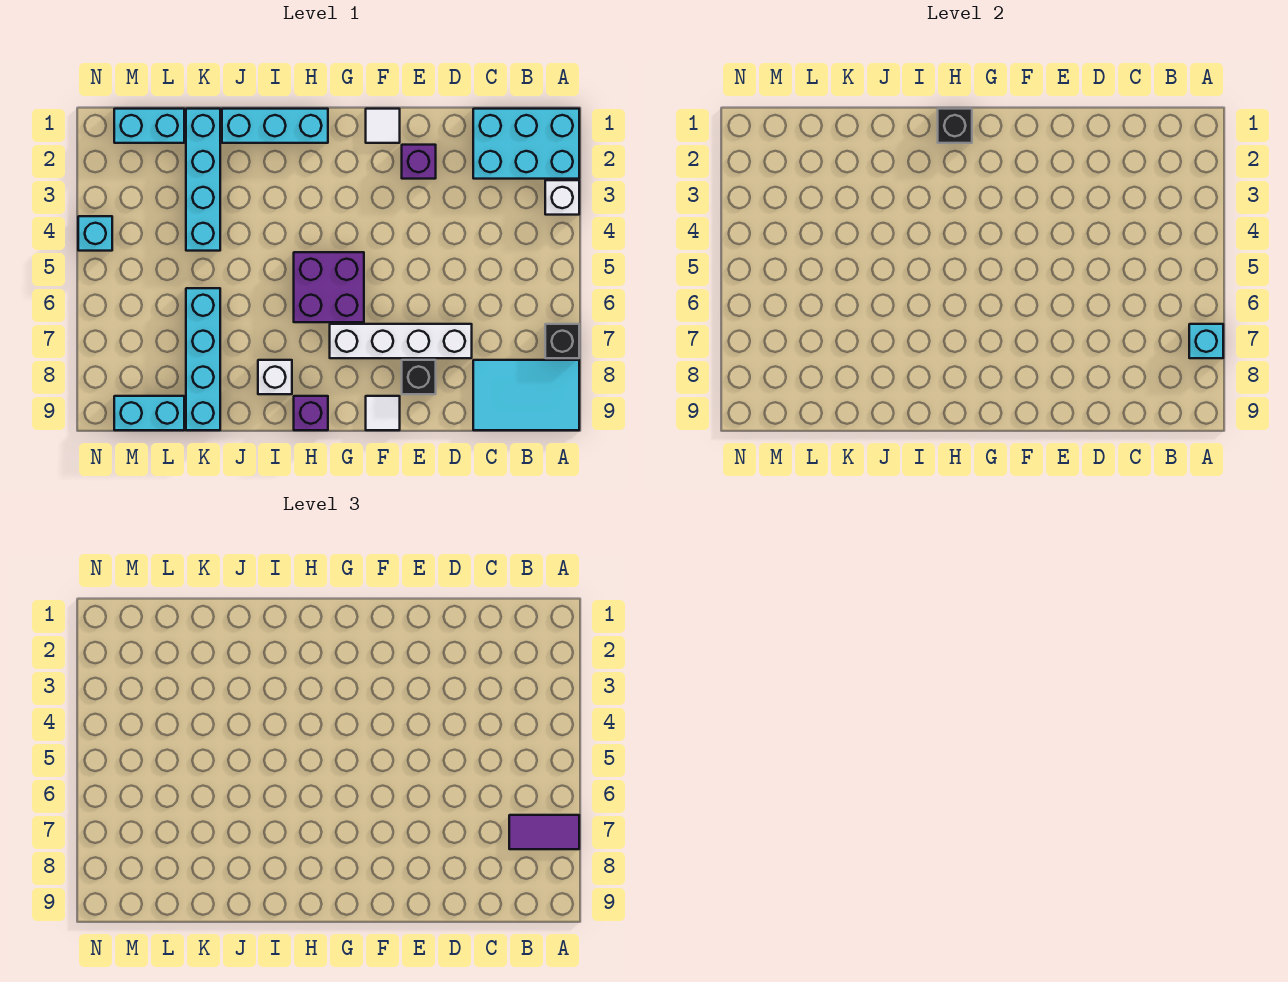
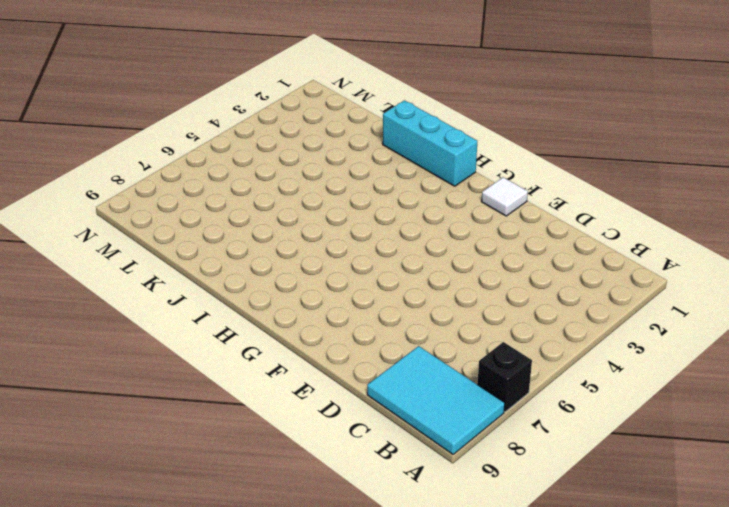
none -> cyan 2x3 brick [473,109,579,179]
none -> white 1x1 brick [545,180,579,215]
none -> white 1x4 brick [330,324,472,358]

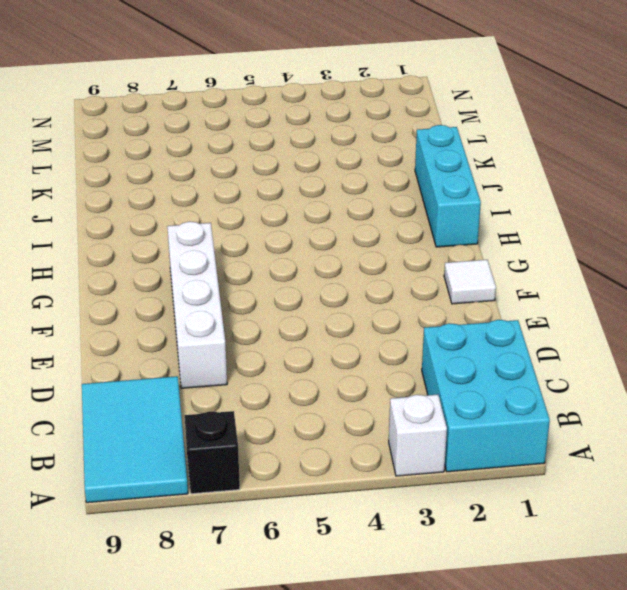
none -> purple 1x1 brick [402,145,436,179]
none -> black 1x1 brick [402,360,436,394]
none -> white 1x1 tile [366,396,400,430]

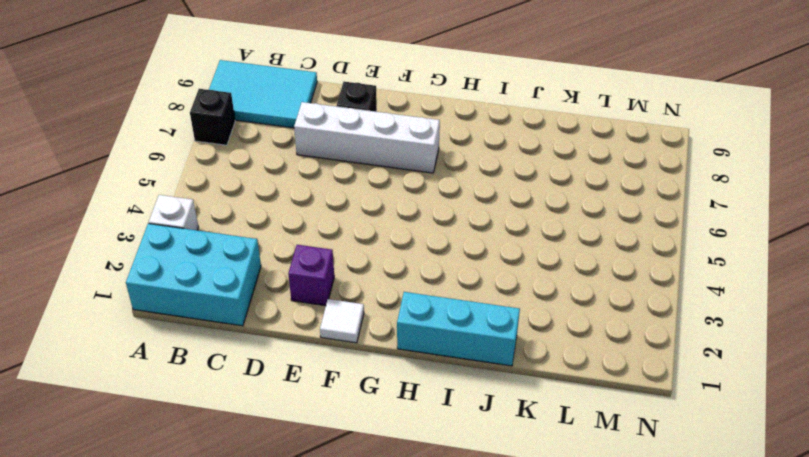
none -> white 1x1 tile [366,396,400,430]
none -> purple 2x2 brick [294,252,364,322]
none -> purple 1x1 brick [294,396,328,430]

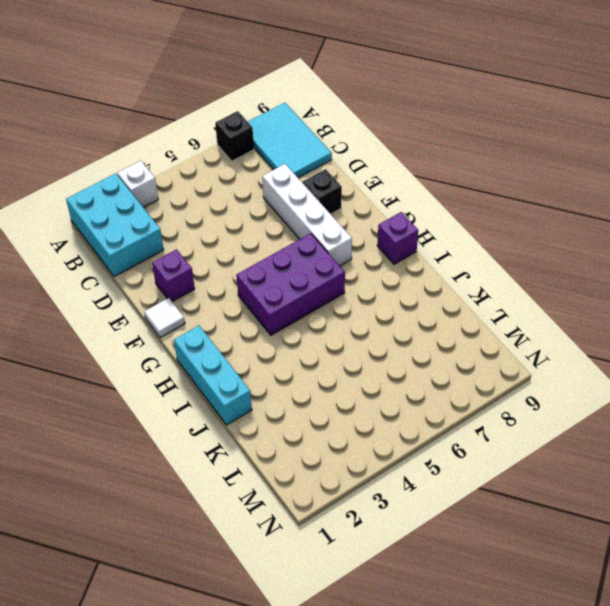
purple 2x3 brick [236,233,345,335] -> purple 2x2 brick [294,252,364,322]
none -> white 1x1 tile [366,396,400,430]
none -> white 1x1 brick [258,360,292,394]
none -> cyan 1x4 brick [186,109,220,251]

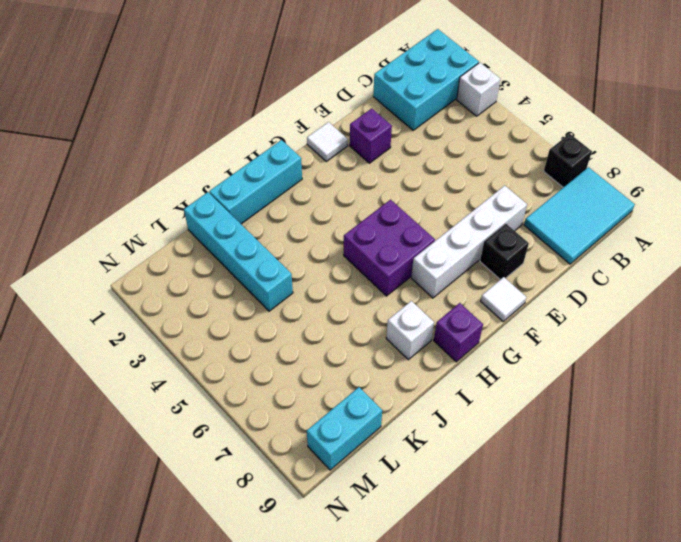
none -> cyan 1x4 brick [186,288,220,430]
none -> cyan 1x2 brick [114,109,184,143]
none -> cyan 1x1 brick [78,216,112,251]

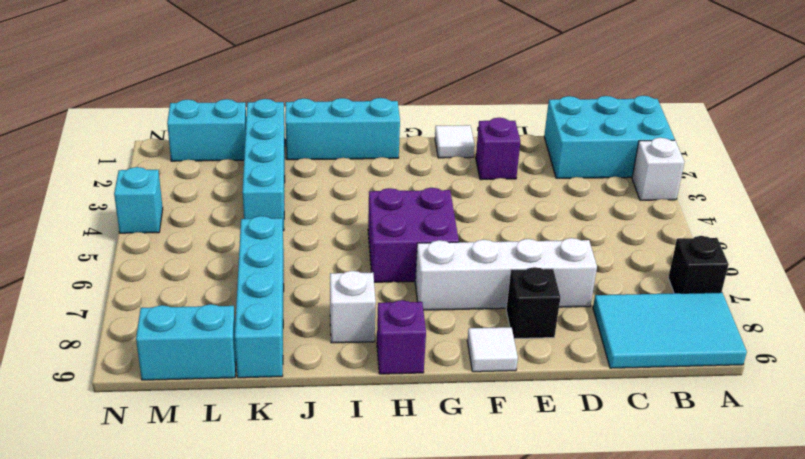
none -> cyan 1x1 brick [1189,324,1223,358]
none -> black 1x1 brick [938,109,972,143]
none -> purple 1x2 tile [509,815,579,849]

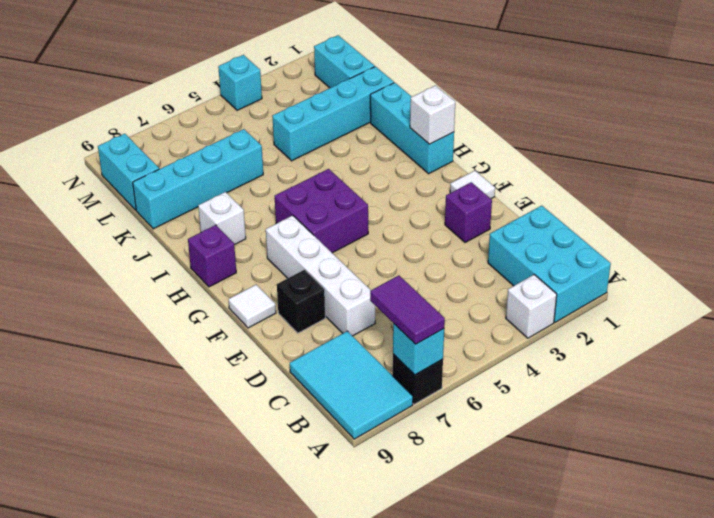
white 1x1 brick [410,85,455,144] -> black 1x1 brick [938,109,972,143]

